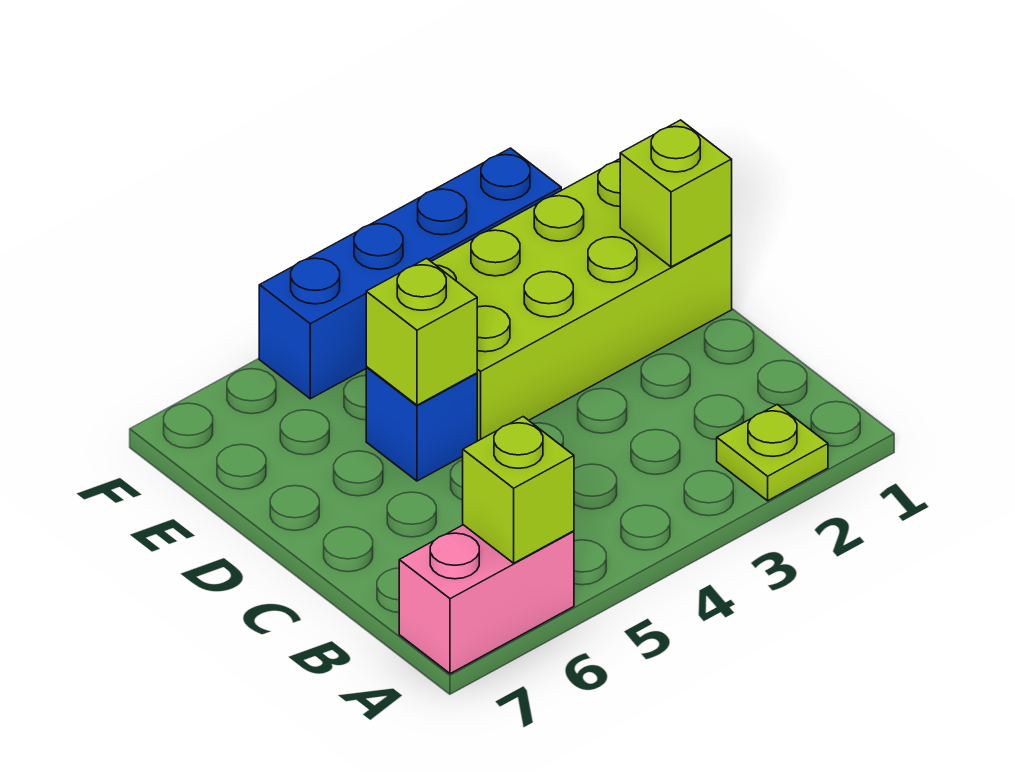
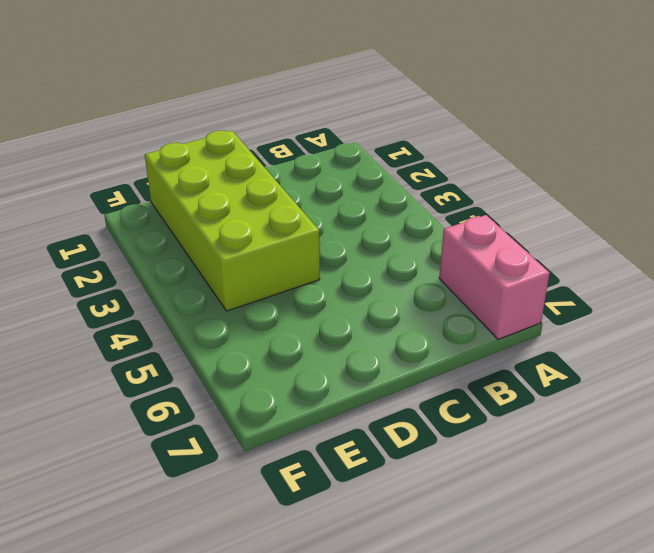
none -> lime 1x1 plate [717,405,828,501]
none -> blue 1x1 brick [366,367,477,481]

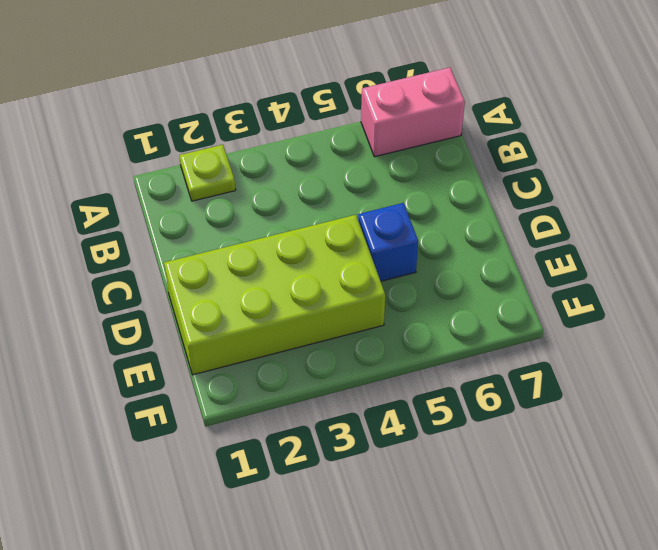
none -> blue 1x4 brick [259,148,561,399]
none -> lime 1x1 brick [463,417,574,563]

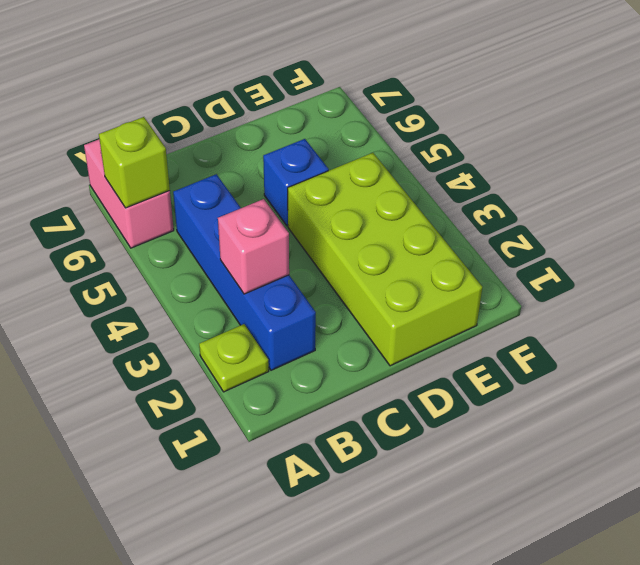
blue 1x4 brick [173,174,316,370] -> blue 1x4 brick moved to [259,148,561,399]
pink 1x1 brick [218,199,289,294] -> none
none -> lime 1x1 brick [620,120,732,267]
none -> lime 1x1 brick [366,258,477,405]

